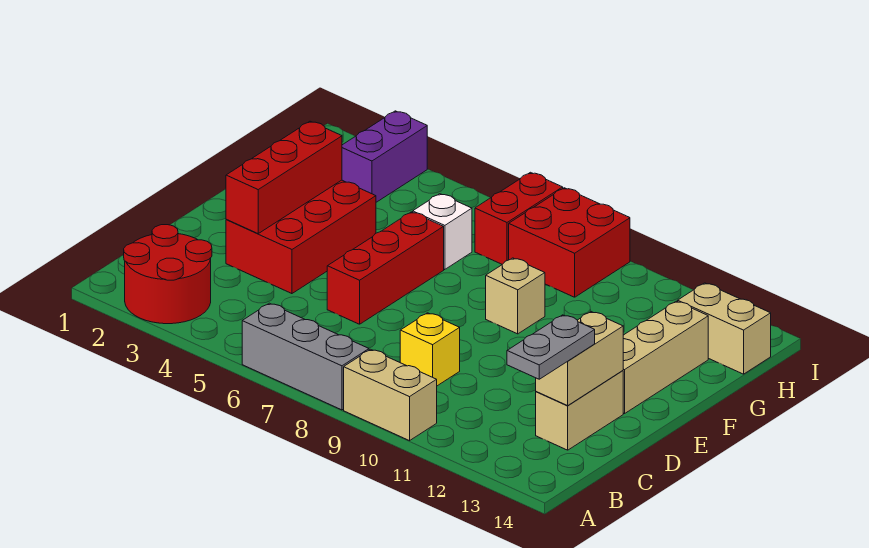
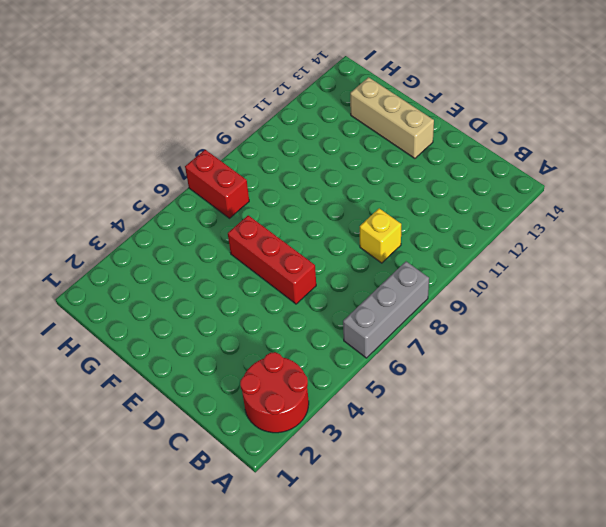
none -> tan 1x2 brick [344,349,437,441]
none -> tan 1x2 brick [536,371,623,450]
none -> red 2x3 brick [226,180,376,294]

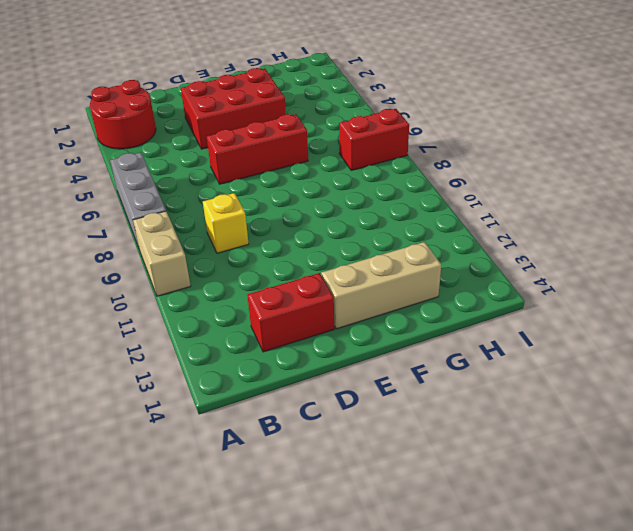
red 1x2 brick [247,273,334,352] -> tan 1x2 brick [536,371,623,450]
none -> tan 1x1 brick [486,258,545,334]
none -> white 1x1 brick [413,194,472,270]
none -> purple 1x2 brick [342,111,427,202]

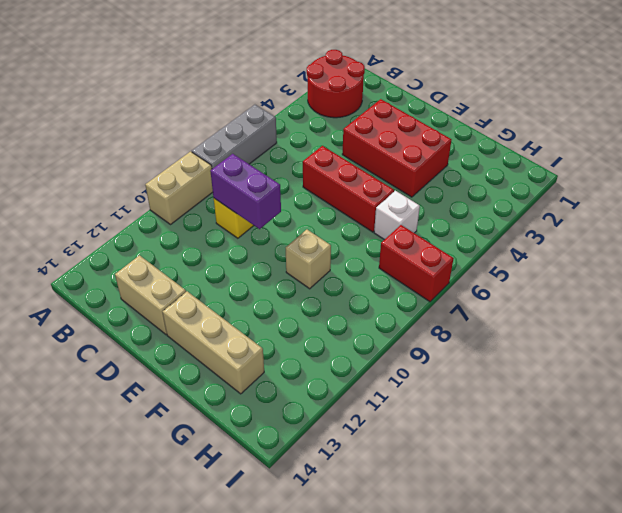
purple 1x2 brick [210,154,281,229] -> purple 1x2 brick moved to [342,111,427,202]
none -> red 2x2 brick [509,188,630,297]
none -> tan 1x2 brick [678,283,771,374]
none -> tan 1x2 brick [536,312,623,406]

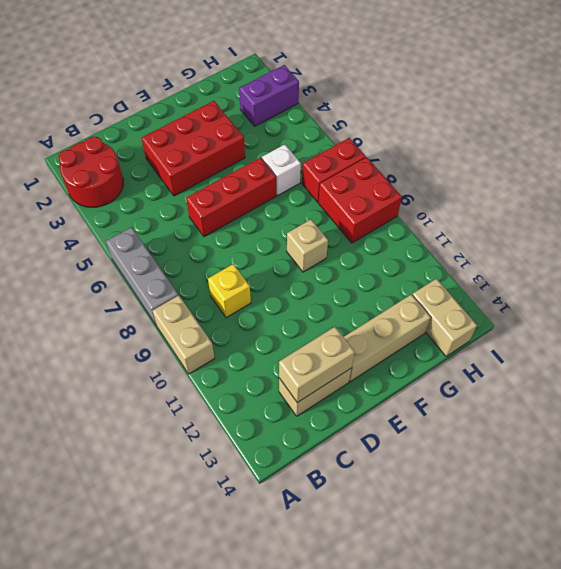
none -> red 1x3 brick [226,121,342,233]
none -> grey 1x2 plate [507,315,595,379]

